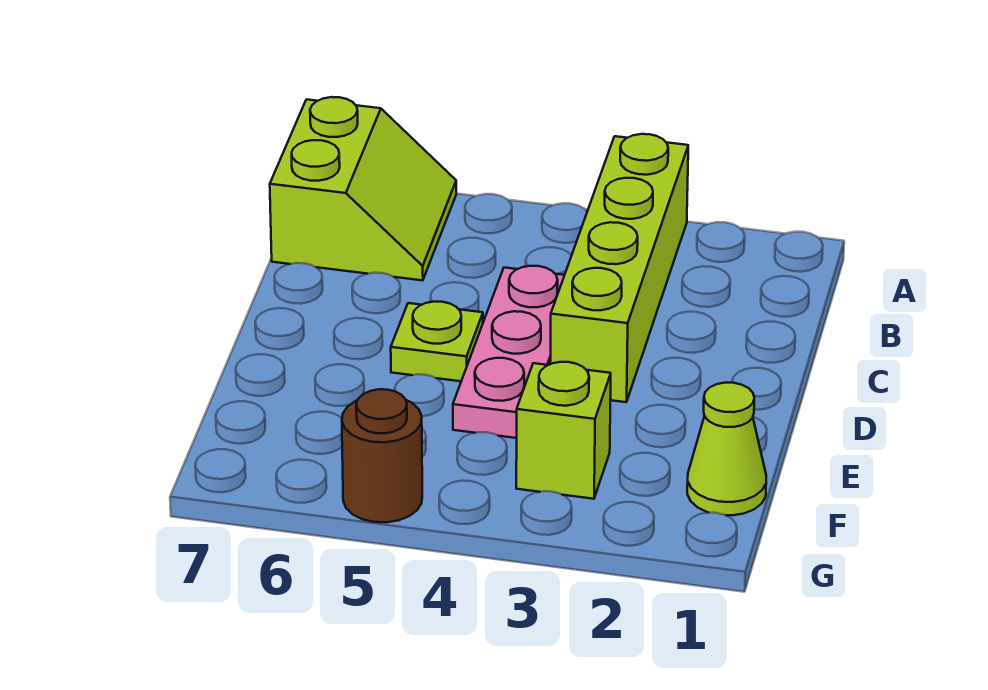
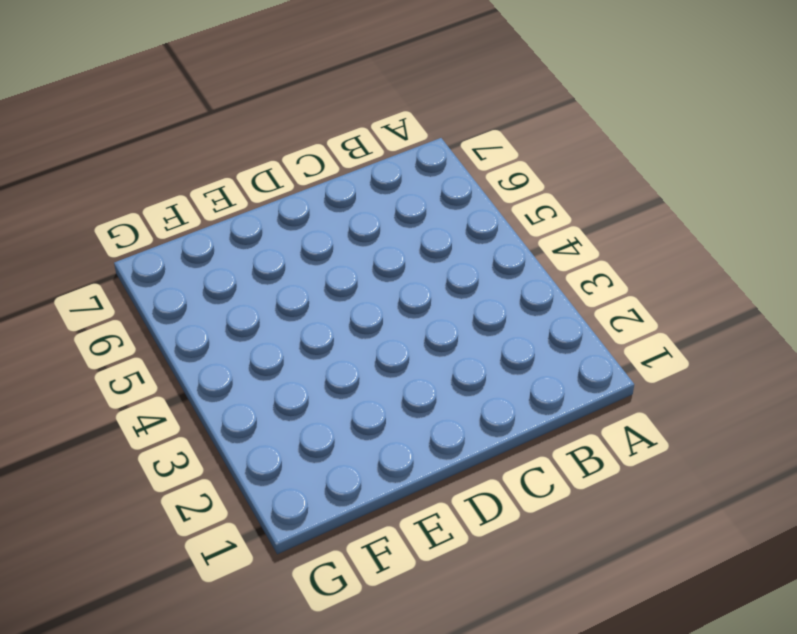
none -> lime 1x4 brick [550,134,688,402]
none -> lime 2x2 slope [270,97,456,280]

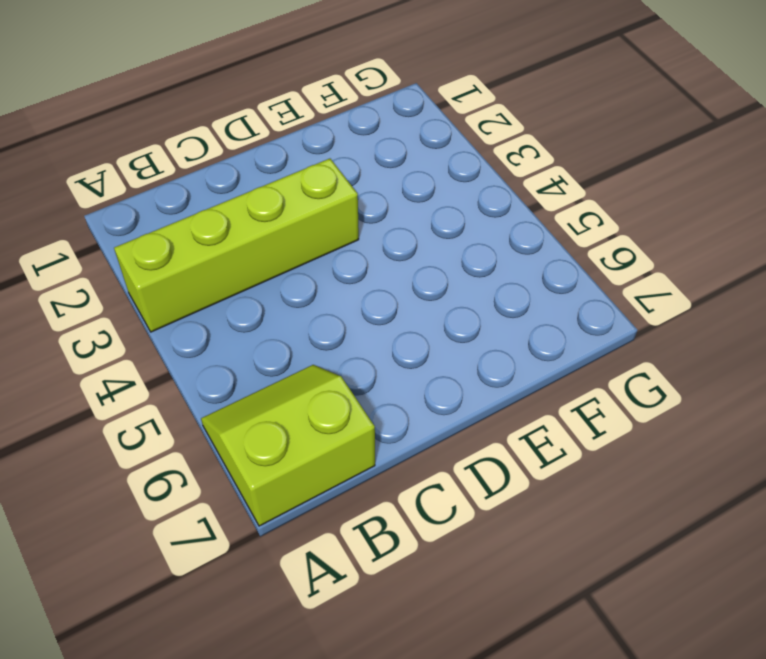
none -> pink 1x3 plate [453,266,564,438]
none -> lime 1x1 plate [391,302,483,381]

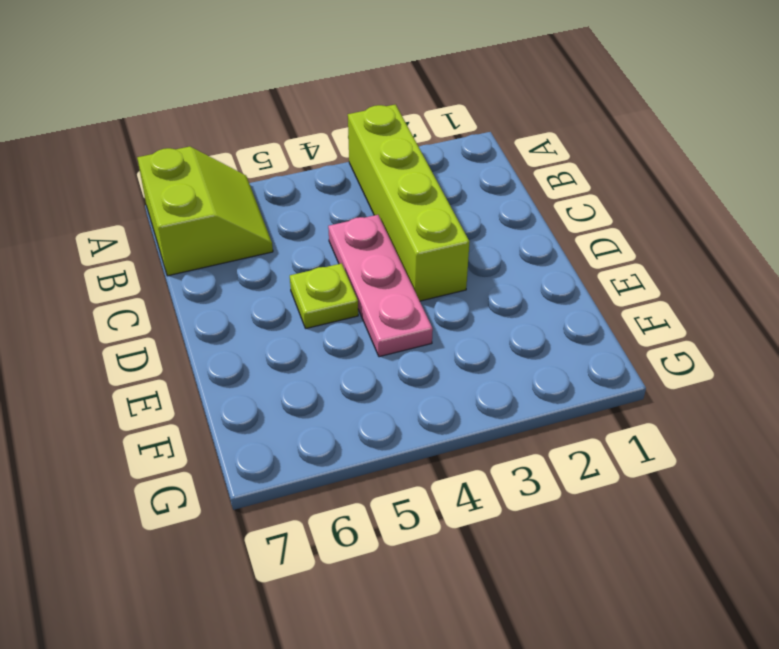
none -> lime 1x1 cone [687,383,766,515]
none -> lime 1x1 brick [516,362,611,499]

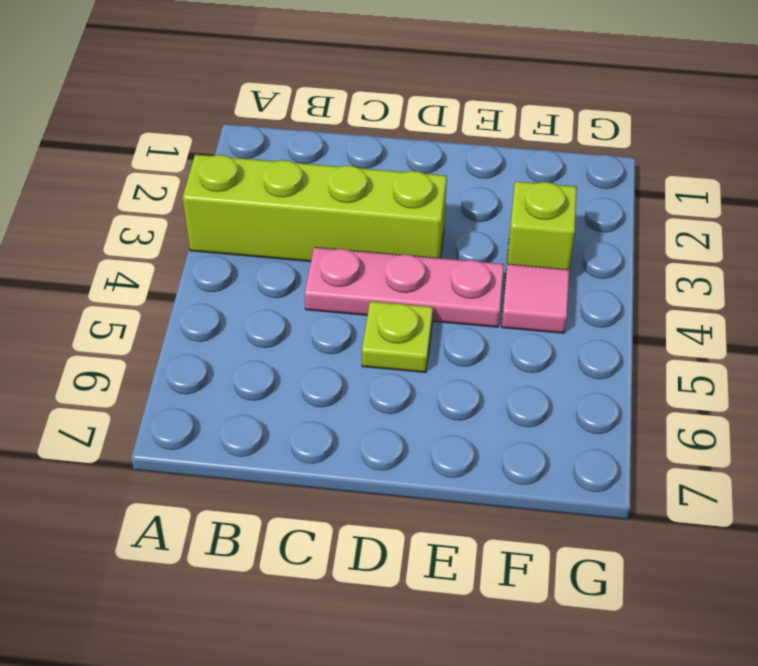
pink 1x1 tile [502,264,569,333] -> none
none -> lime 2x2 slope [270,97,456,280]
none -> lime 1x1 cone [687,383,766,515]

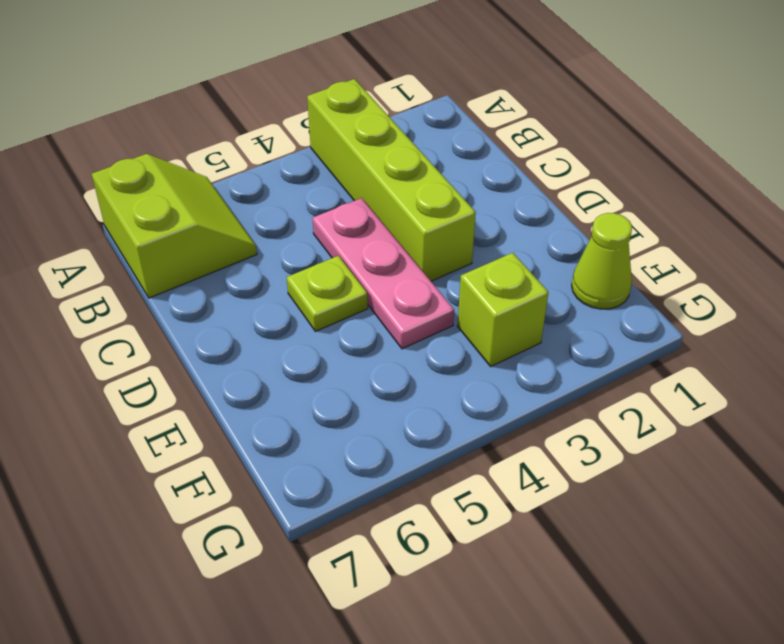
none -> brown 1x1 round brick [342,389,422,522]

